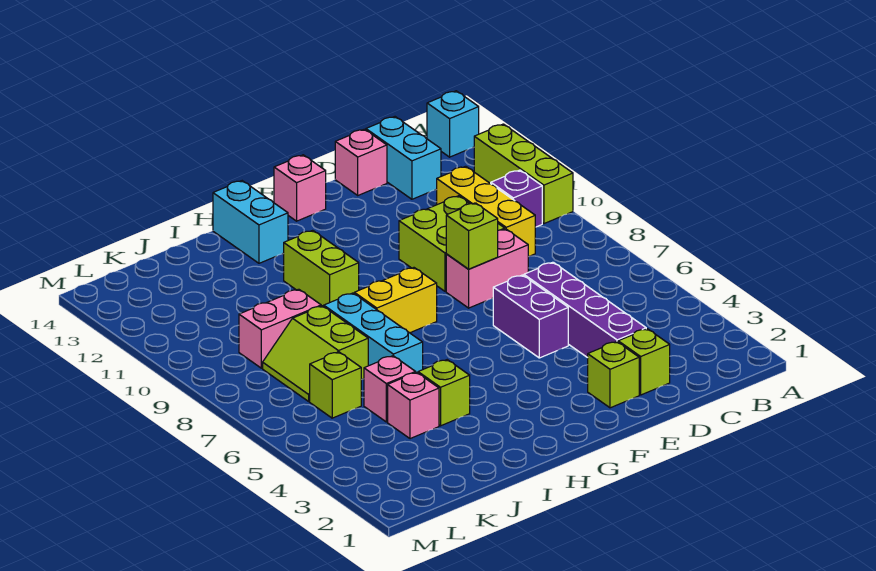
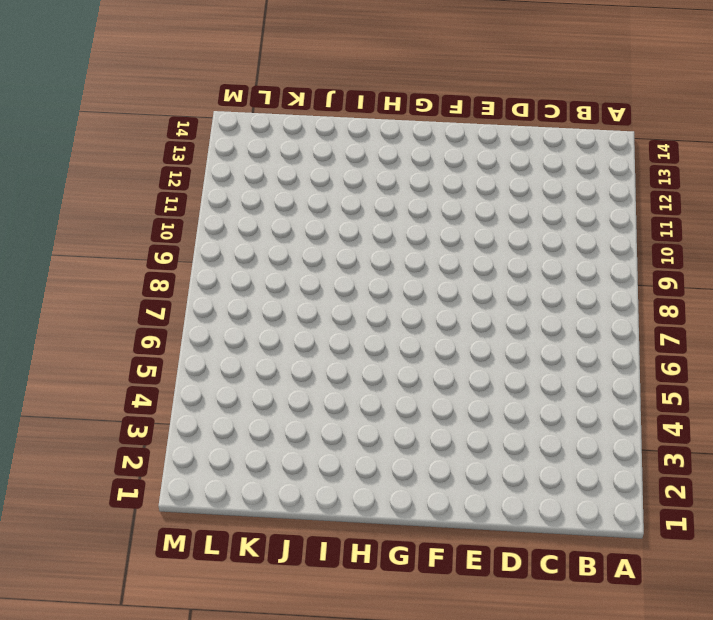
none -> lime 1x3 brick [474,124,573,224]
none -> cyan 1x1 brick [427,91,479,157]
none -> purple 1x1 brick [491,170,542,227]

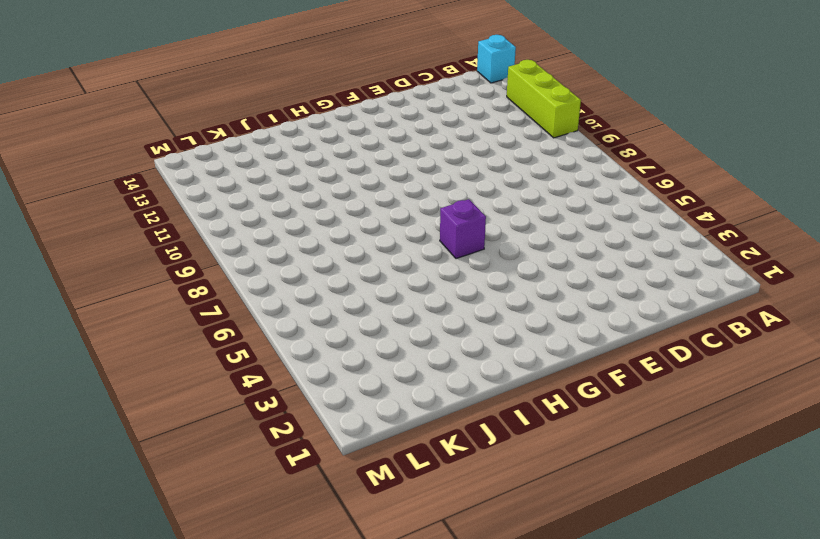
purple 1x1 brick [440,199,486,259] -> purple 1x1 brick moved to [491,170,542,227]
none -> yellow 1x3 brick [436,166,535,257]
none -> cyan 1x2 brick [366,117,441,199]
none -> lime 1x1 brick [618,329,670,395]

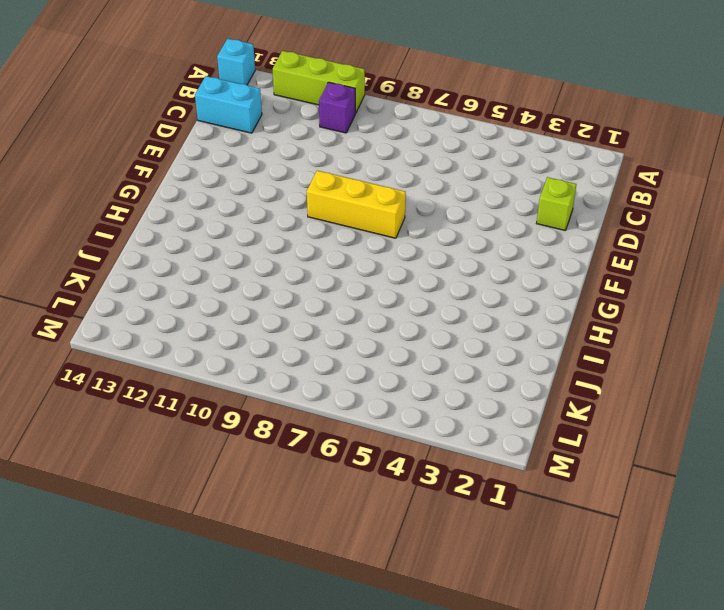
yellow 1x3 brick [307,171,406,238] -> yellow 1x3 brick moved to [436,166,535,257]
none -> purple 1x4 brick [524,262,646,358]
none -> pink 1x2 brick [446,229,528,308]
none -> lime 2x2 brick [399,196,505,291]

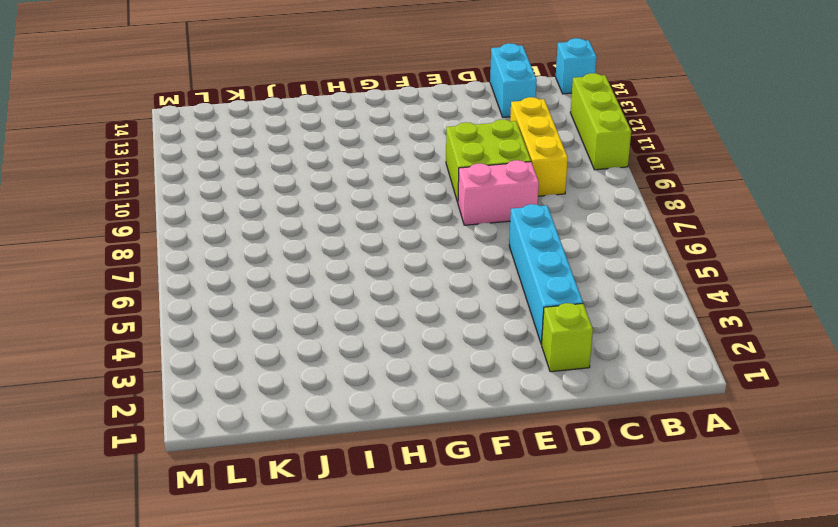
cyan 1x4 brick [509,204,583,344] -> purple 1x4 brick [524,262,646,358]
none -> purple 1x1 brick [491,170,542,227]
none -> pink 1x1 brick [335,129,387,195]
none -> lime 1x1 brick [588,342,639,408]

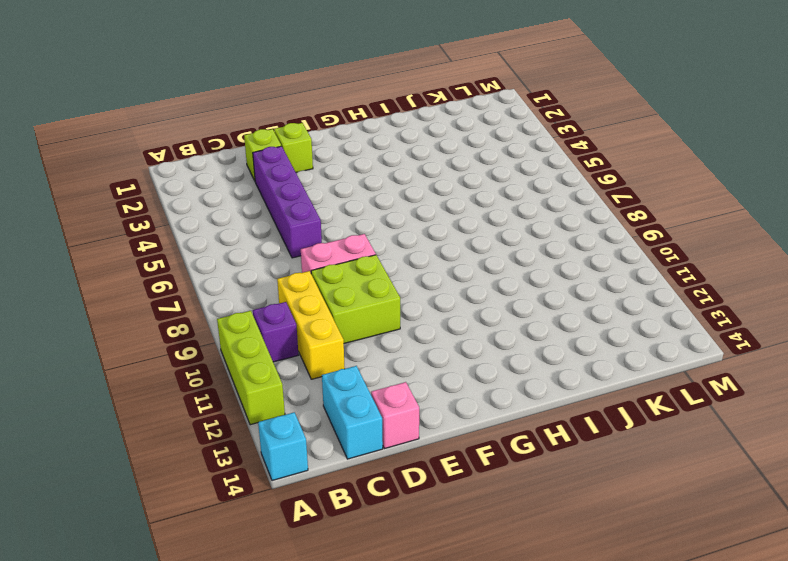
none -> purple 1x2 brick [493,275,568,358]
none -> pink 1x1 brick [274,155,326,221]
none -> yellow 1x2 brick [354,268,437,333]

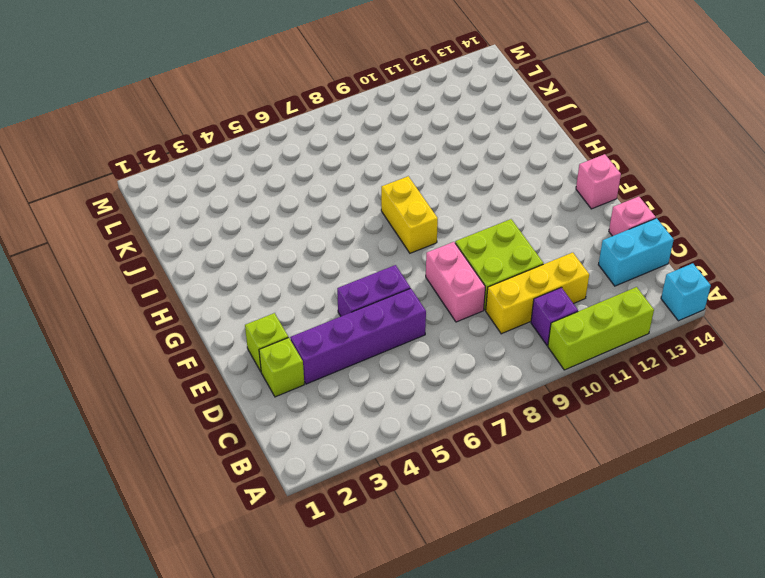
none -> lime 1x2 brick [283,230,359,306]
none -> cyan 1x2 brick [213,181,288,263]
none -> lime 1x1 brick [418,360,470,426]

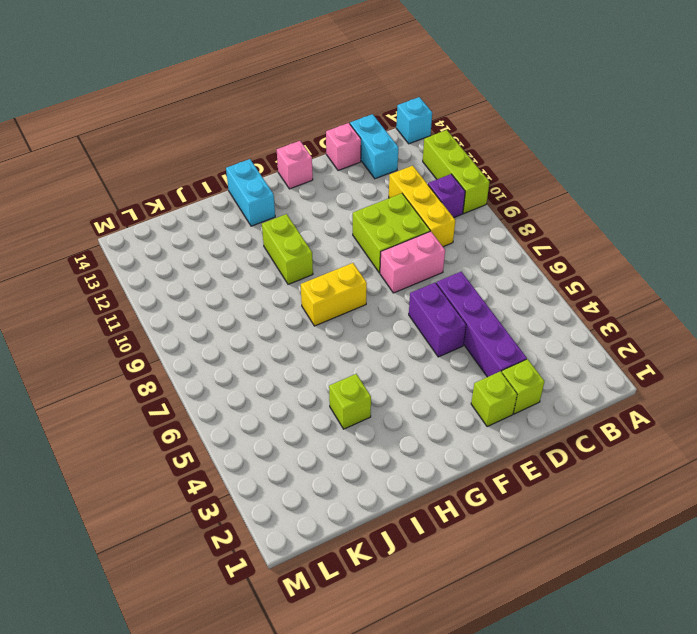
none -> cyan 1x3 brick [324,293,423,373]
none -> pink 1x1 brick [388,372,439,439]
none -> pink 1x1 brick [364,356,416,422]

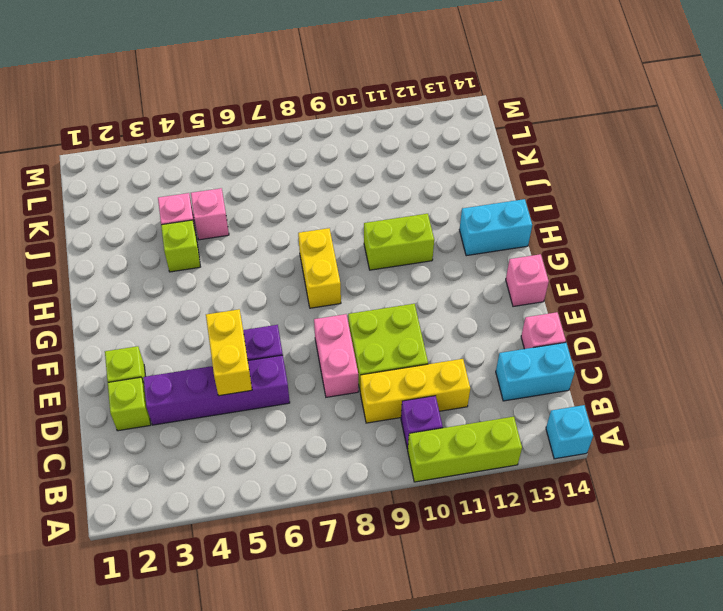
yellow 1x2 brick [206,309,252,396] -> none
none -> cyan 1x3 brick [324,293,423,373]
none -> lime 2x2 slope [263,306,368,401]
none -> pink 1x2 brick [239,289,321,368]

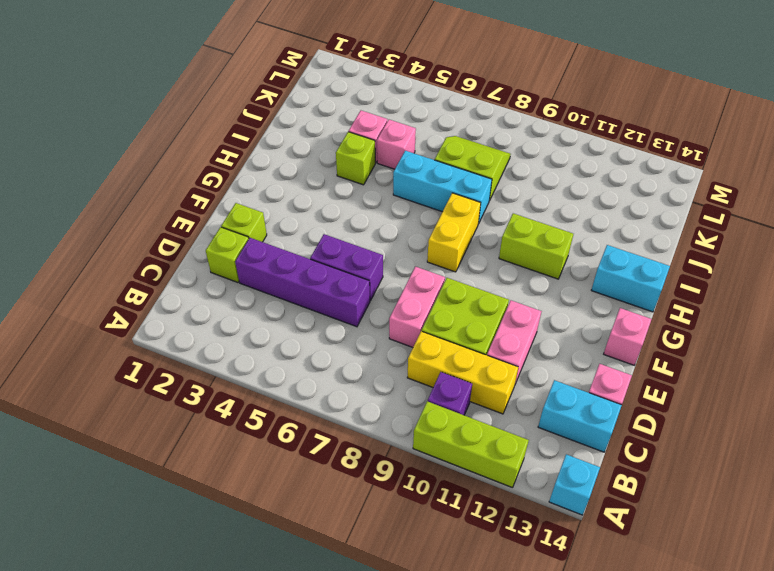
pink 1x2 brick [487,300,541,384] -> pink 1x2 brick moved to [239,289,321,368]
none -> lime 1x1 brick [310,352,361,418]
none -> lime 1x1 brick [446,203,498,269]

